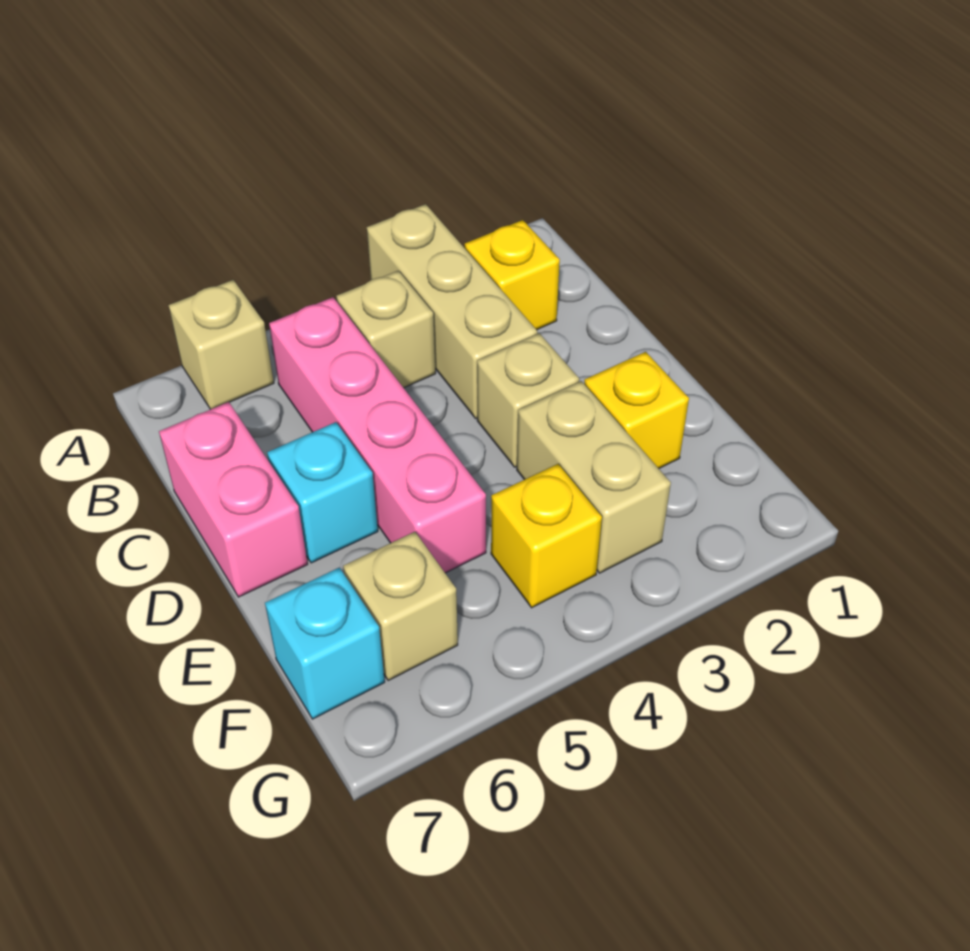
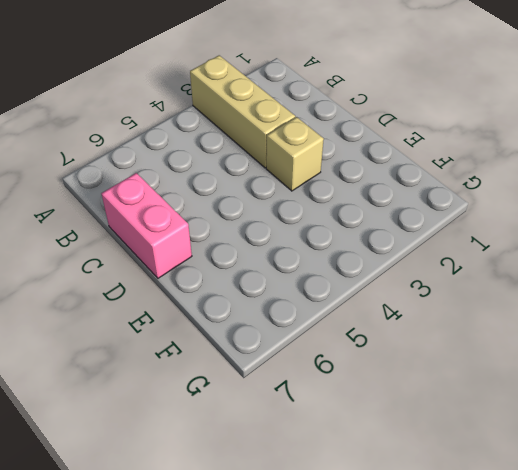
none -> tan 1x1 brick [169,280,274,409]
none -> yellow 1x1 brick [465,220,560,330]
none -> tan 1x1 brick [336,271,436,388]

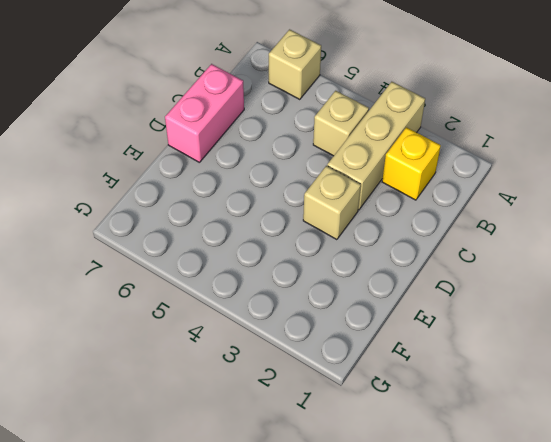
none -> pink 1x4 brick [269,297,486,573]
none -> cyan 1x1 brick [267,422,378,563]
none -> yellow 1x1 brick [584,352,689,469]

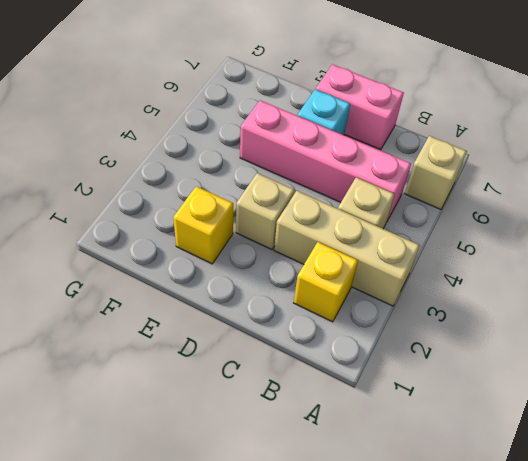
none -> tan 1x2 brick [517,381,671,573]
none -> yellow 1x1 brick [491,464,602,608]
none -> tan 1x1 brick [343,532,458,680]

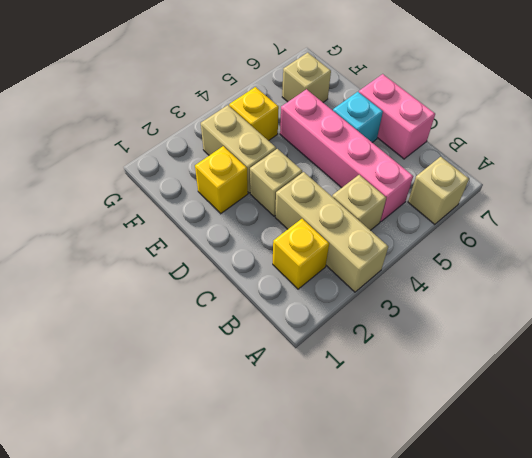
none -> cyan 1x1 brick [265,568,385,719]

